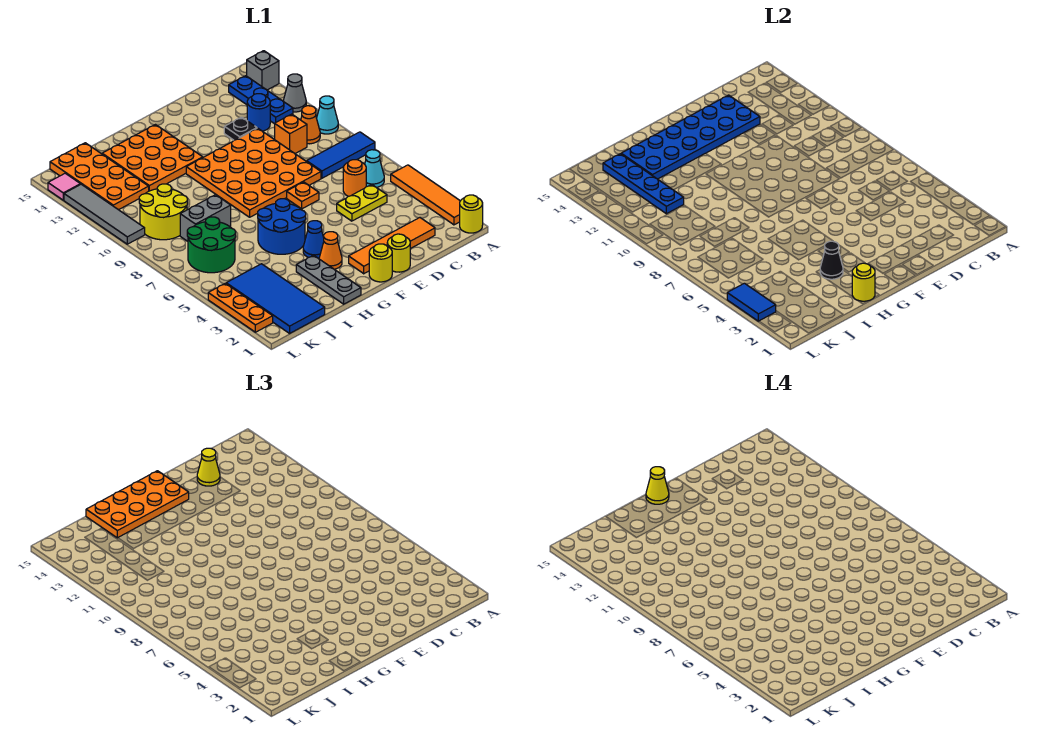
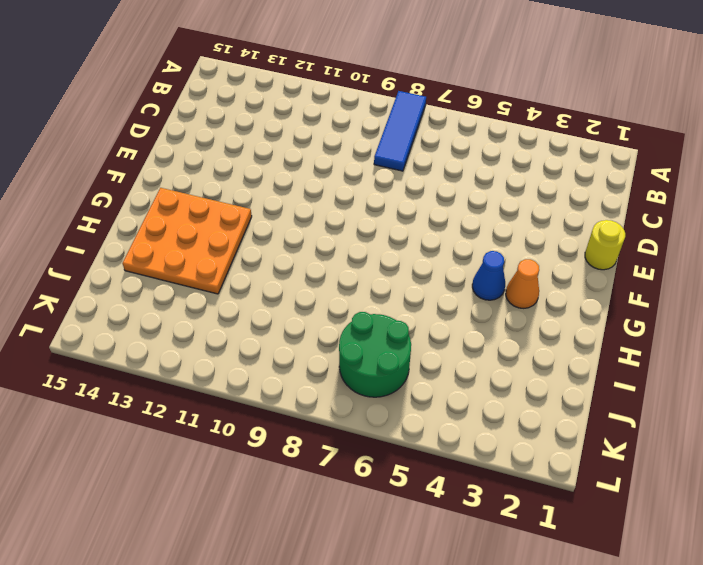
none -> yellow 1x1 round brick [460,195,483,233]
none -> orange 1x4 tile [391,165,460,225]
none -> cyan 1x1 cone [317,96,338,134]
none -> grey 1x1 cone [284,74,306,112]

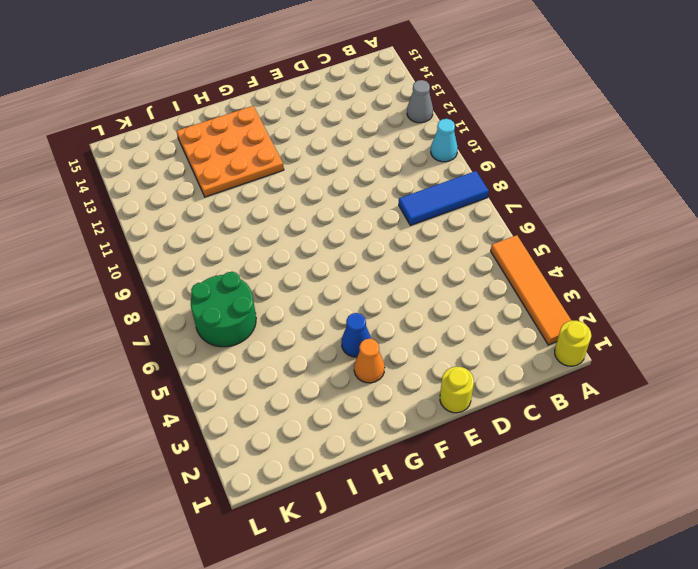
none -> grey 1x1 brick [247,51,279,90]
none -> cyan 1x1 cone [365,150,384,187]
none -> orange 1x1 cone [301,106,320,144]
none -> blue 1x3 plate [229,76,293,124]

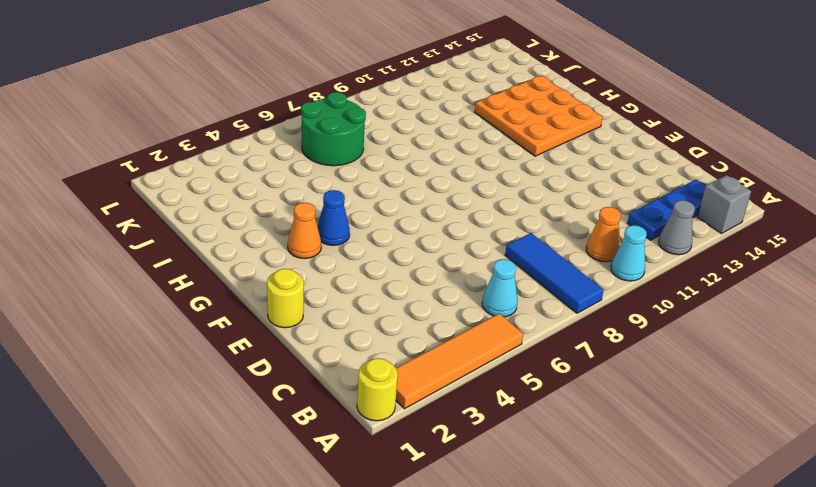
none -> orange 1x4 tile [349,218,435,274]
none -> yellow 1x2 plate [337,185,387,221]
none -> orange 1x1 round brick [343,160,366,196]
none -> orange 1x1 brick [275,114,307,153]

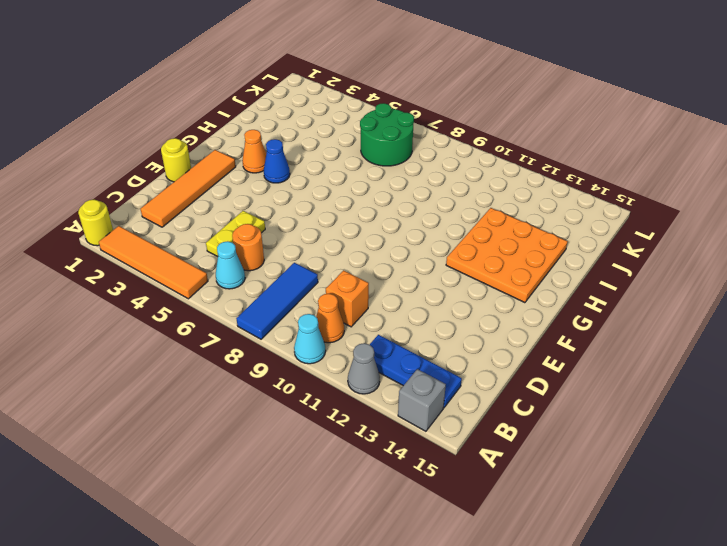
none -> blue 1x1 round brick [247,94,270,131]
none -> orange 4x4 plate [186,128,321,217]
none -> black 1x1 plate [224,117,257,140]
none -> orange 1x1 plate [287,182,319,209]

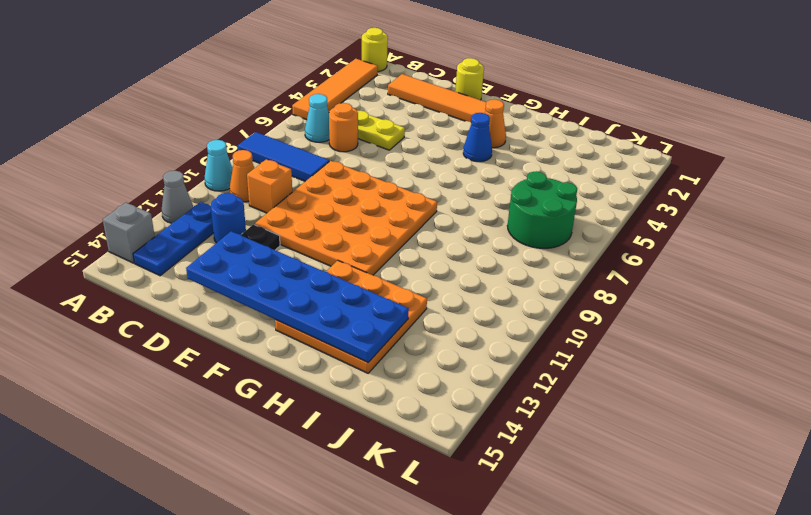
none -> orange 1x1 plate [287,182,319,209]
none -> yellow 1x1 round brick [369,244,392,282]
none -> blue 2x2 round brick [258,199,306,254]
none -> grey 1x3 plate [296,255,361,304]

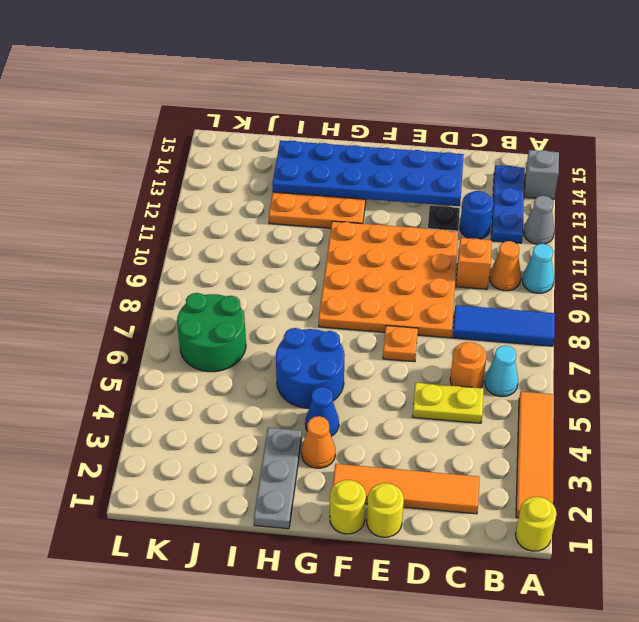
none -> grey 1x2 brick [180,195,231,241]
none -> blue 2x4 tile [226,264,325,333]
none -> yellow 2x2 round brick [139,184,188,240]
none -> orange 2x4 plate [50,143,149,210]

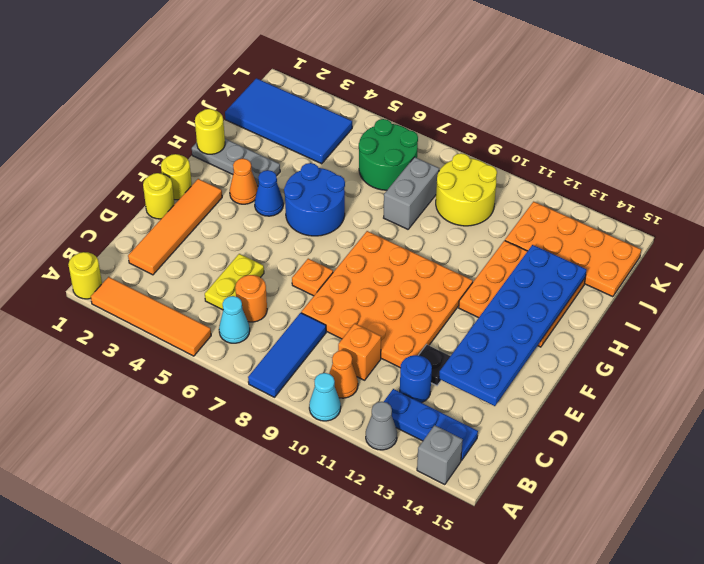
none -> orange 1x3 plate [208,283,273,332]
none -> grey 1x4 tile [64,184,145,244]
none -> pink 1x1 tile [48,173,80,200]
none -> black 1x1 cone [820,241,843,279]

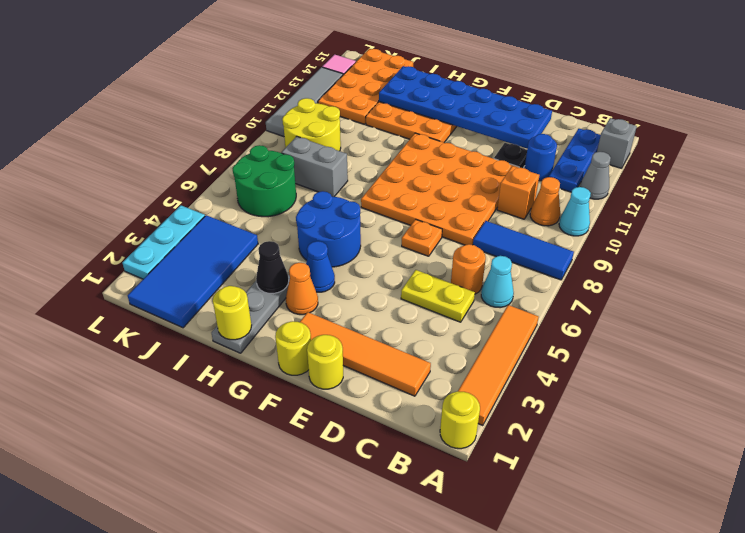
cyan 1x3 plate [123,205,205,279] -> orange 1x3 plate [208,283,273,332]
none -> blue 1x4 plate [603,154,684,214]
none -> blue 1x2 tile [727,283,776,321]
none -> yellow 1x1 cone [197,448,220,486]
none -> orange 2x4 plate [86,471,189,538]

